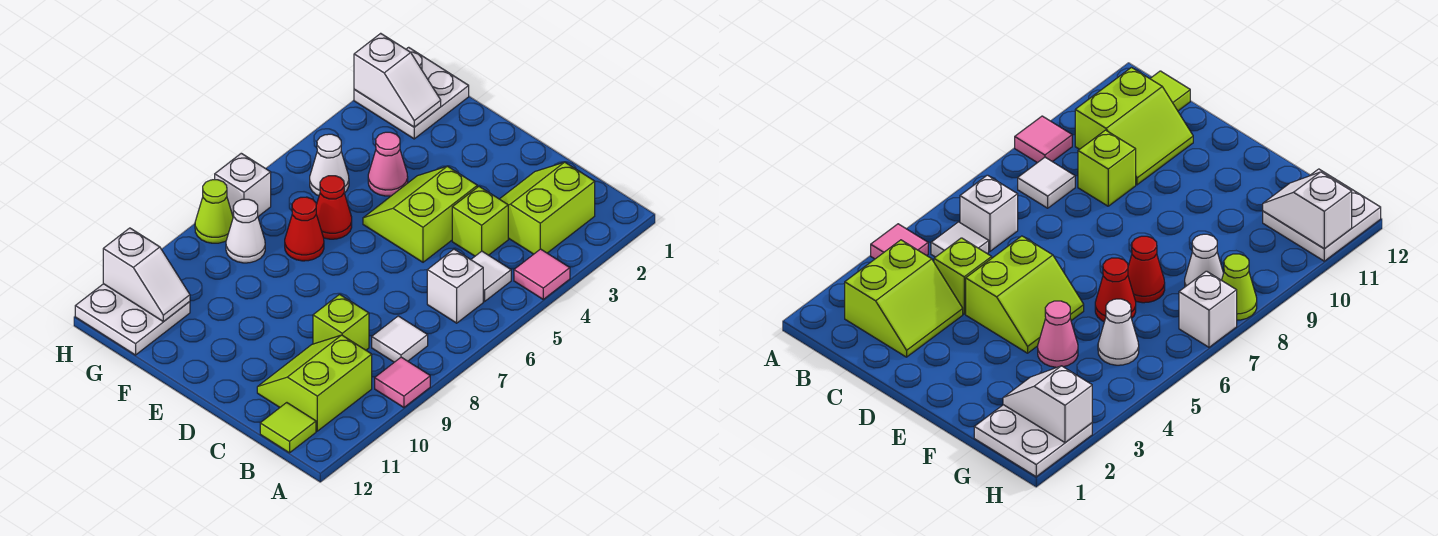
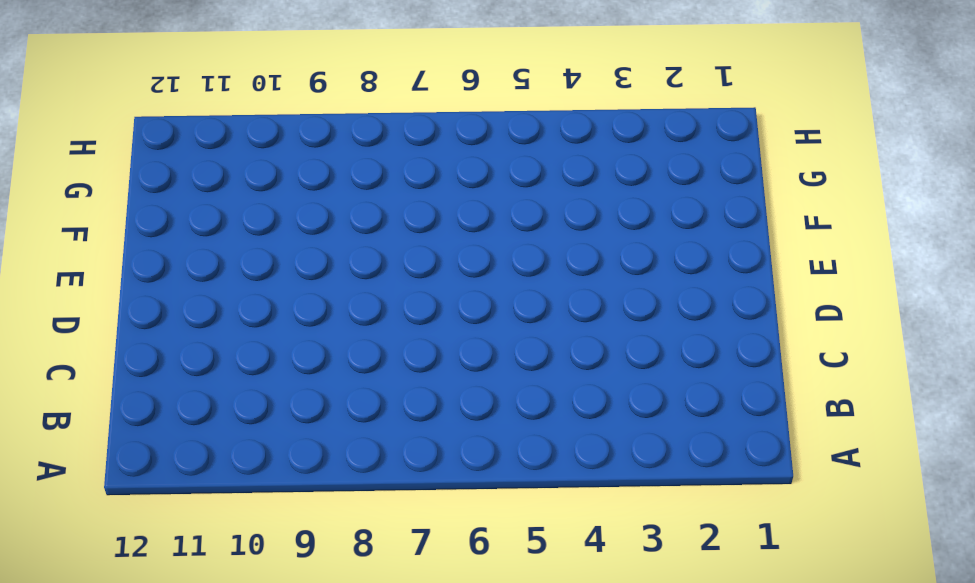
none -> pink 1x1 tile [514,249,570,299]
none -> pink 1x1 tile [375,357,430,407]
none -> lime 2x2 slope [500,162,595,254]

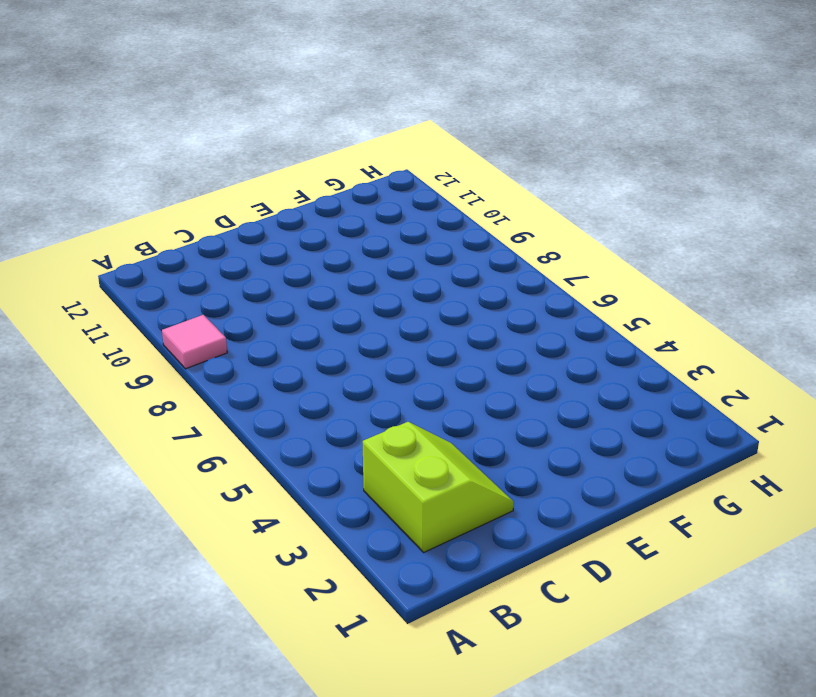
none -> pink 1x1 tile [514,249,570,299]
none -> white 1x1 tile [471,251,511,301]
none -> white 1x1 brick [427,249,483,323]

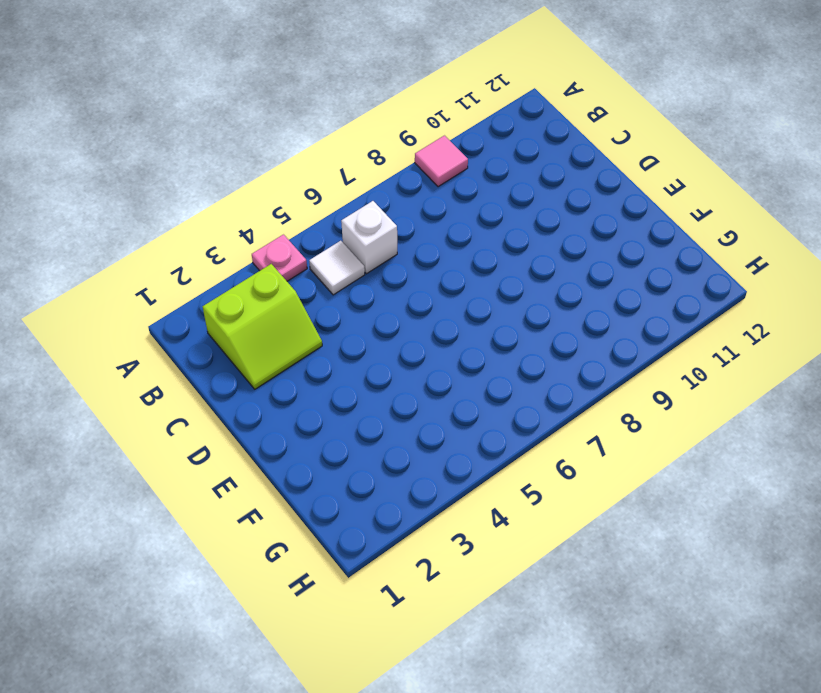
pink 1x1 plate [252,235,307,281] -> pink 1x1 tile [514,249,570,299]
none -> white 1x1 tile [372,316,428,362]
none -> lime 2x2 slope [257,335,372,431]
none -> lime 1x1 tile [260,403,316,453]

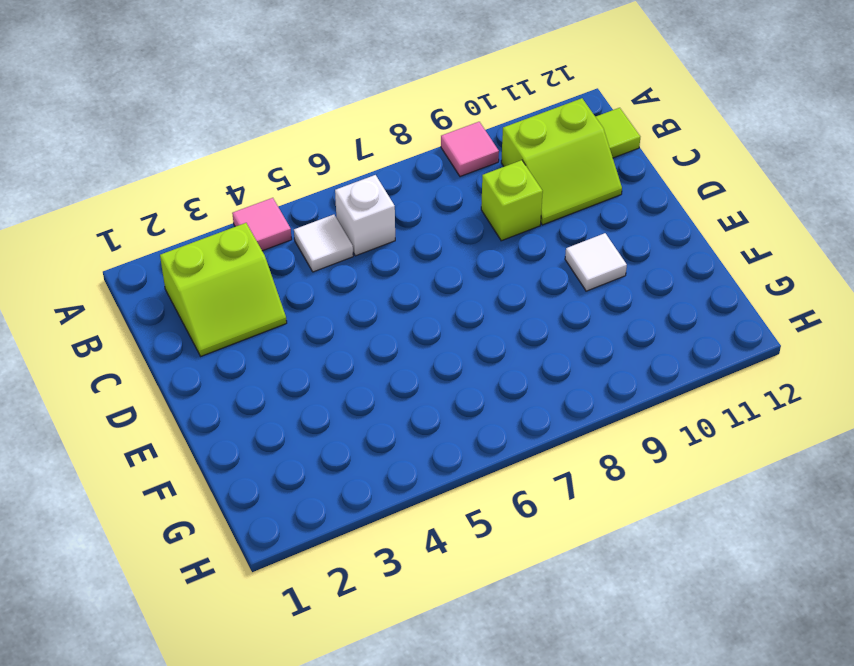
white 1x1 tile [565,233,627,291] -> white 1x1 tile moved to [372,316,428,362]
none -> lime 1x1 brick [452,187,508,256]
none -> lime 2x2 slope [363,166,477,262]
none -> pink 1x1 cone [368,132,408,196]

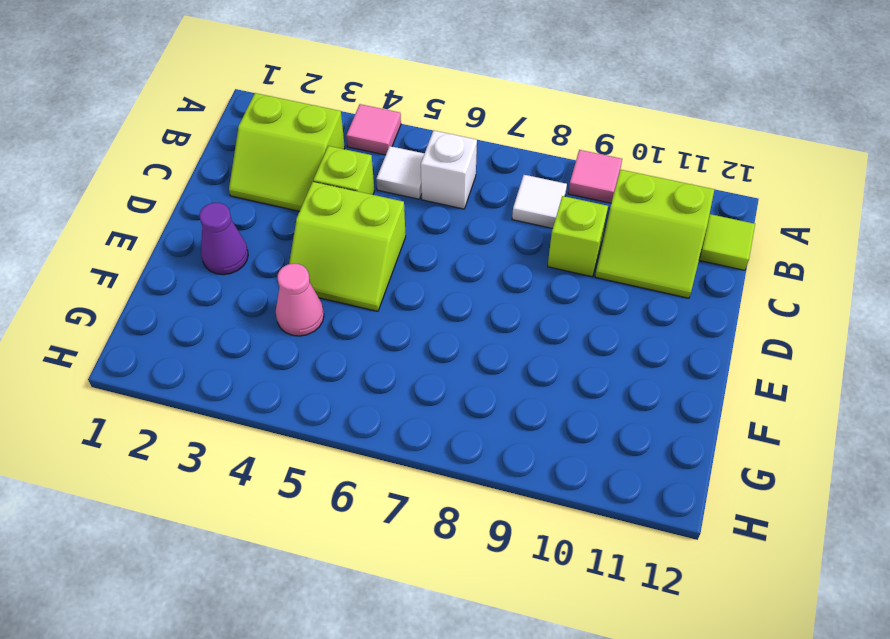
purple 1x1 cone [200,203,248,275] -> none
none -> red 1x1 cone [316,176,352,239]
none -> red 1x1 cone [285,197,324,261]
none -> white 2x2 plate [354,47,469,139]

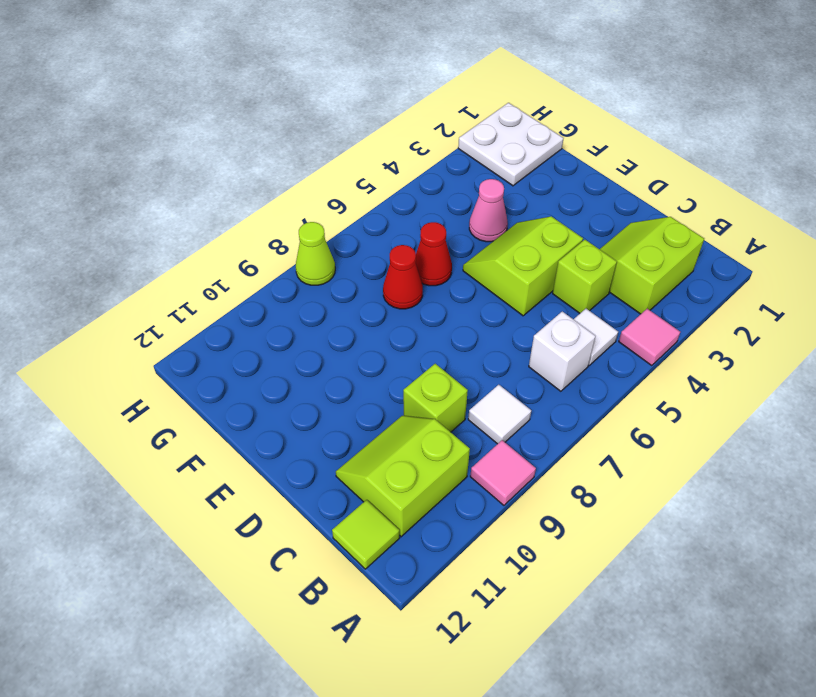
none -> white 1x1 cone [310,134,349,196]
none -> white 1x1 cone [226,199,265,263]
none -> white 2x2 plate [75,284,190,355]

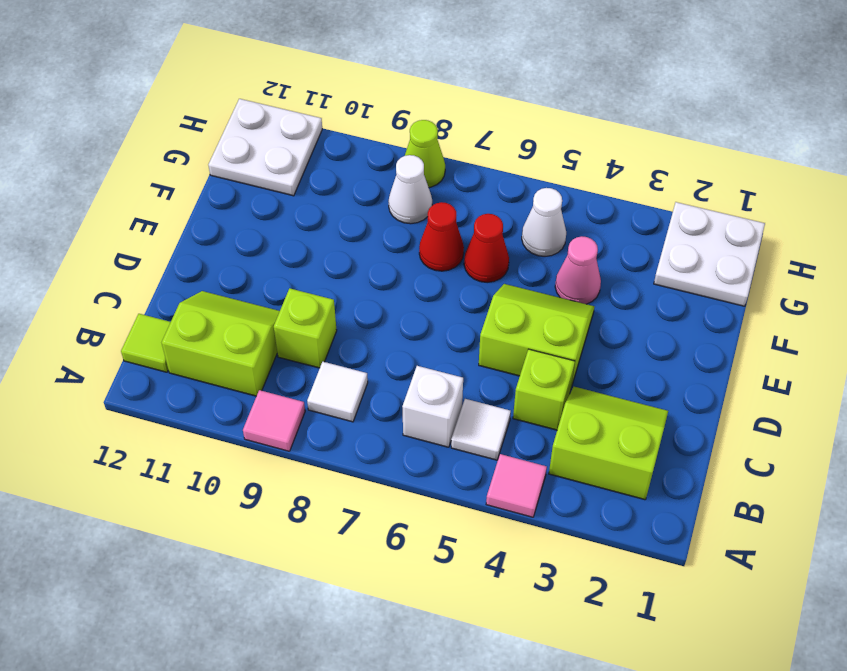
none -> white 1x1 brick [215,153,271,217]
none -> white 1x2 slope [354,33,441,127]
none -> white 1x2 slope [103,228,190,322]

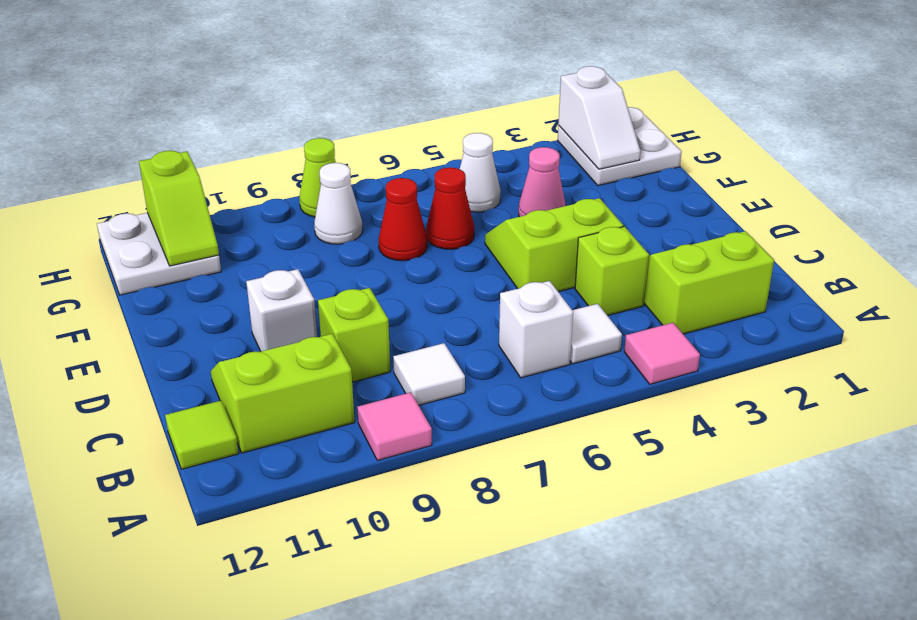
white 1x1 brick [246,269,317,351] -> white 1x1 brick moved to [215,153,271,217]
lime 1x2 slope [139,151,219,266] -> white 1x2 slope [103,228,190,322]

